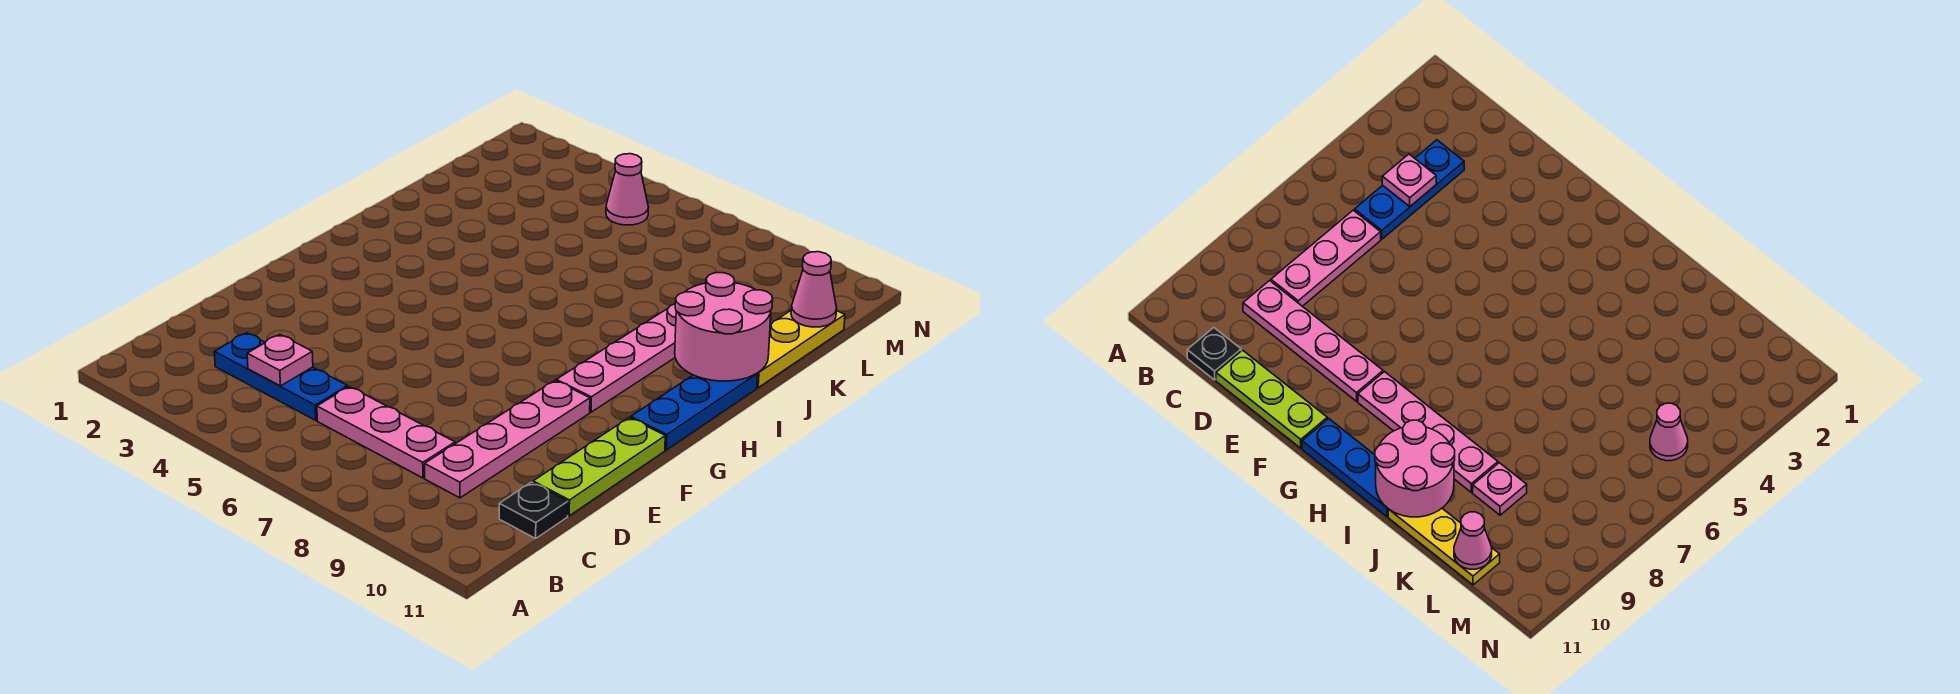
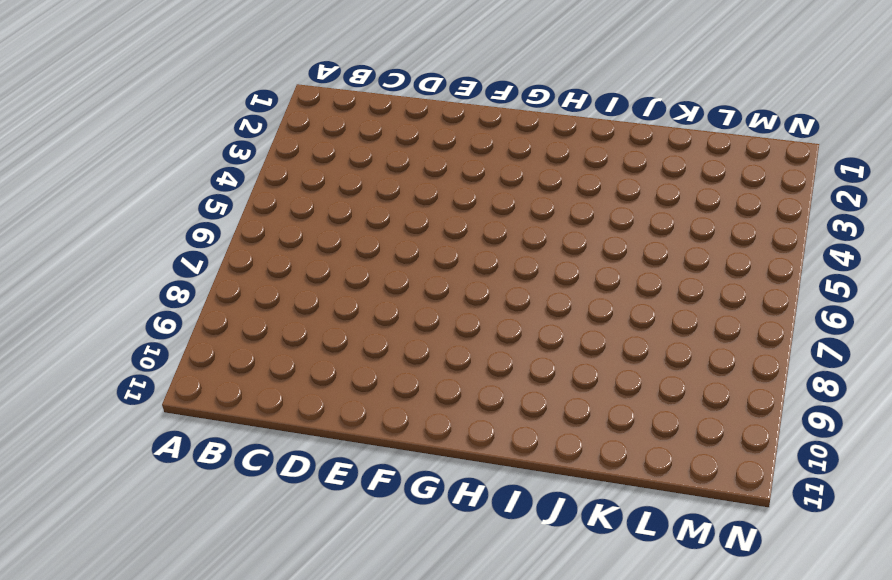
none -> blue 1x3 plate [214,333,348,420]
none -> pink 1x3 plate [317,387,455,478]
none -> pink 1x4 plate [425,381,590,498]

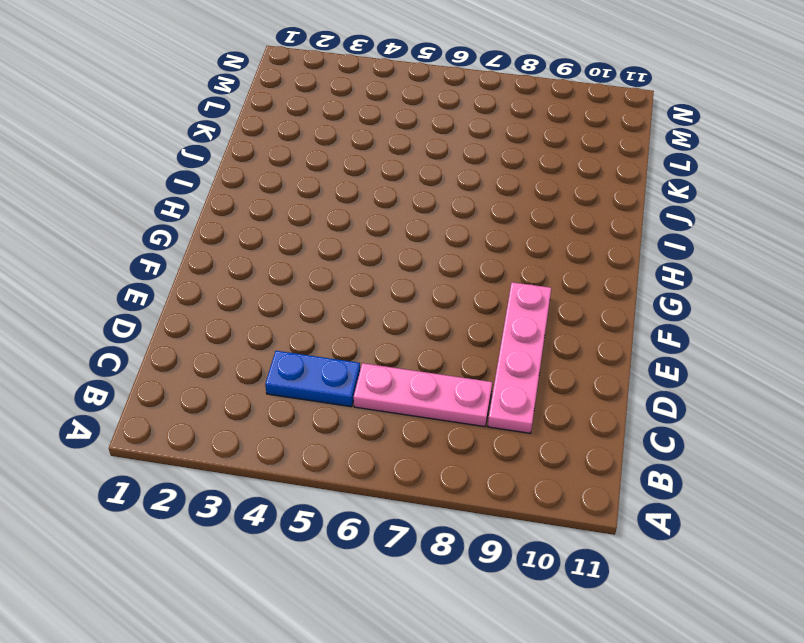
blue 1x2 plate [265,351,360,407] -> blue 1x3 plate [214,333,348,420]
none -> black 1x1 plate [499,482,568,538]
none -> lime 1x3 plate [533,418,665,516]
none -> pink 1x4 plate [556,304,676,412]

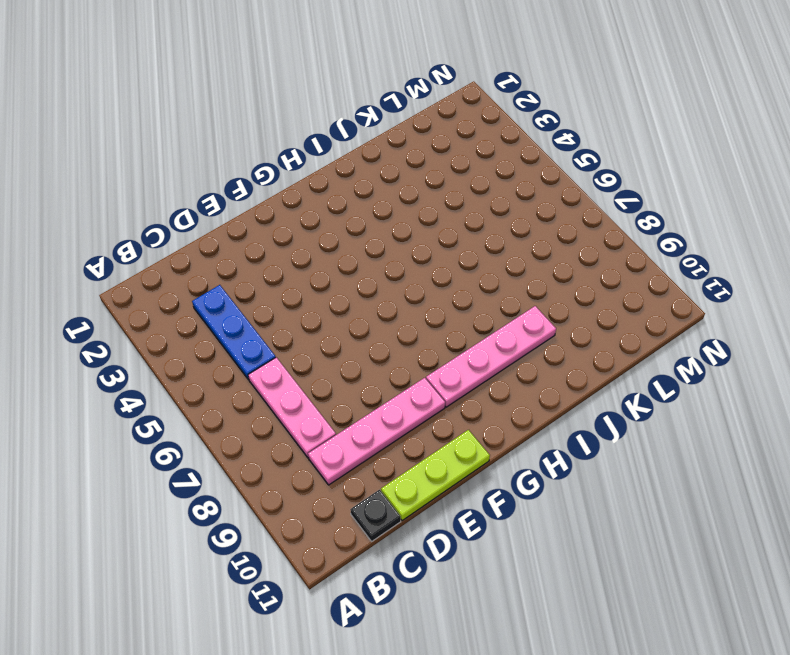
none -> blue 1x3 plate [631,373,758,450]
none -> yellow 1x3 plate [757,311,845,388]
none -> pink 1x1 plate [1473,463,1527,515]

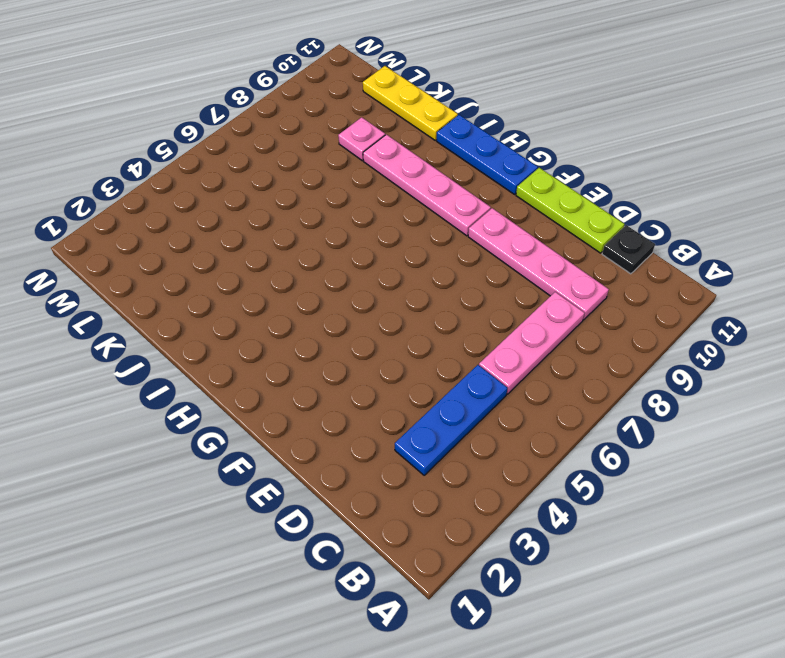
none -> pink 1x1 cone [606,154,648,225]
none -> pink 1x1 plate [247,335,313,386]
none -> pink 2x2 round brick [675,273,773,381]

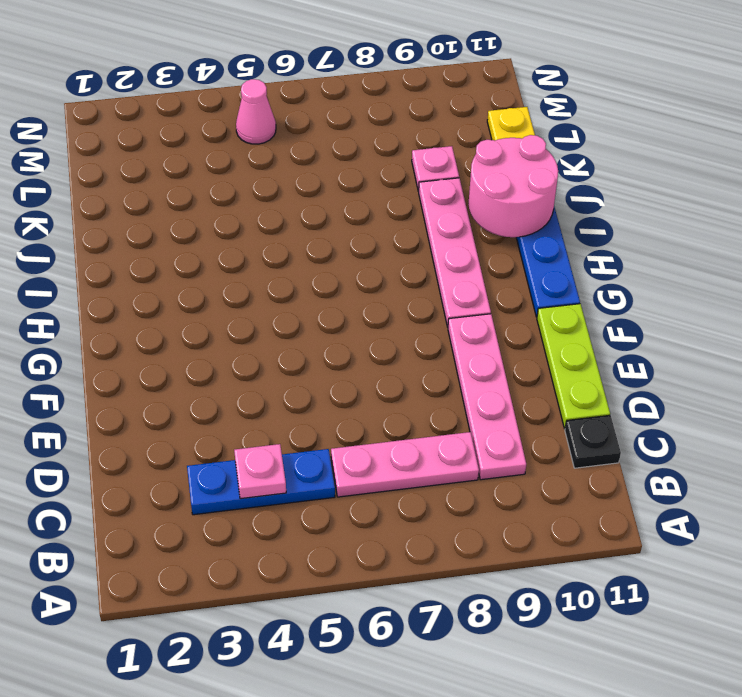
none -> pink 1x1 cone [791,252,837,327]

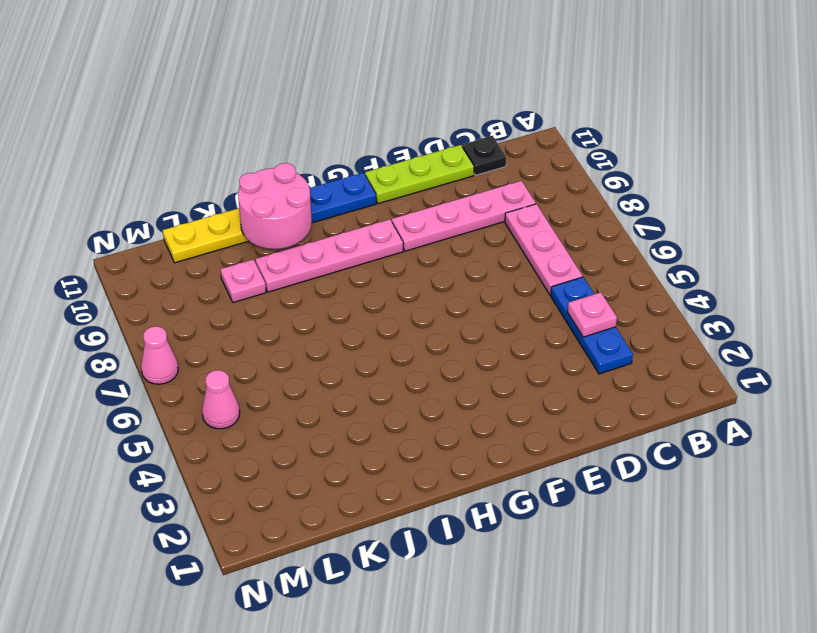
pink 1x1 cone [141,326,178,384] -> pink 1x1 cone moved to [791,252,837,327]

